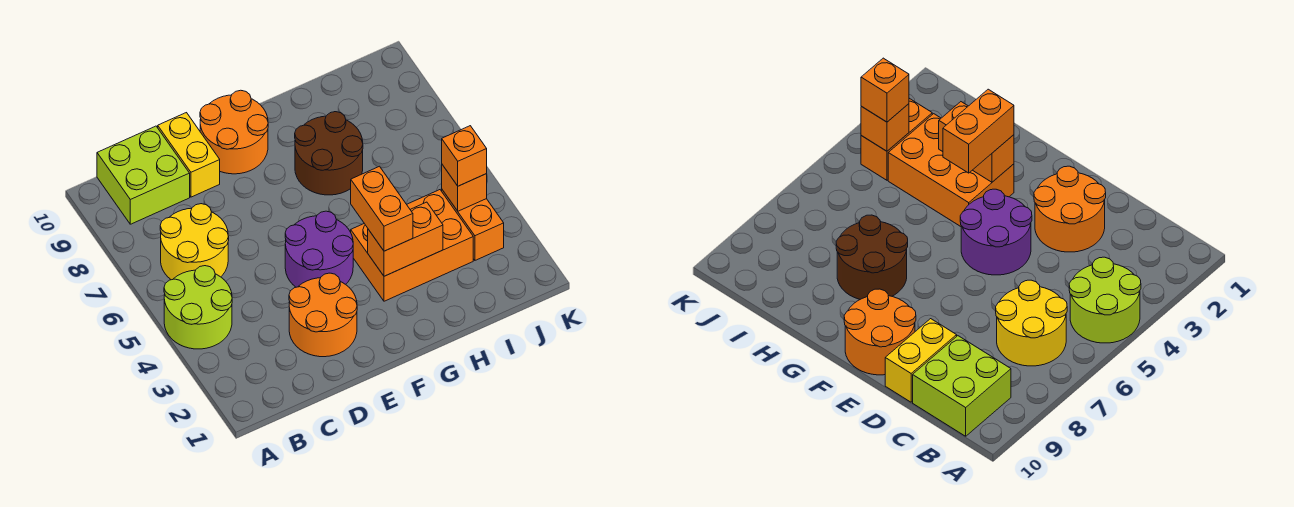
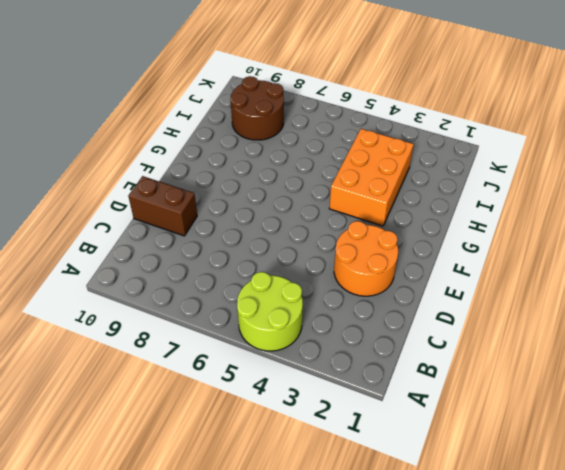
brown 1x2 brick [128,176,197,236] -> yellow 1x2 brick [158,113,220,197]
brown 2x2 round brick [231,76,284,140] -> brown 2x2 round brick moved to [295,112,363,195]
none -> yellow 2x2 round brick [160,204,229,280]
none -> lime 2x2 brick [97,126,190,224]
none -> purple 2x2 round brick [285,211,353,287]

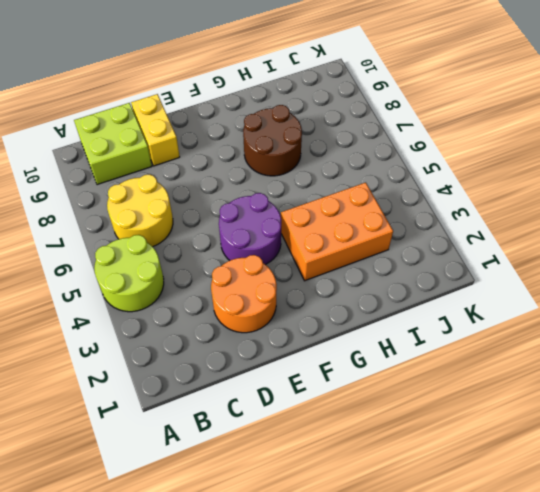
none -> orange 2x2 round brick [200,90,268,174]
none -> orange 1x2 brick [442,190,504,260]
none -> orange 1x2 brick [368,202,443,276]

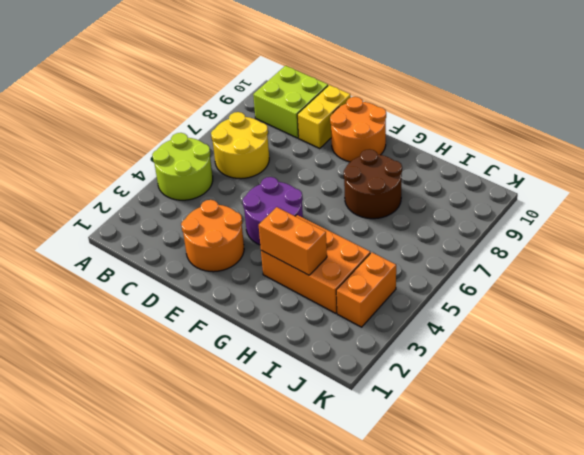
none -> orange 1x1 brick [442,165,487,211]
none -> orange 1x2 brick [351,166,413,251]
none -> orange 1x1 brick [442,126,487,186]

